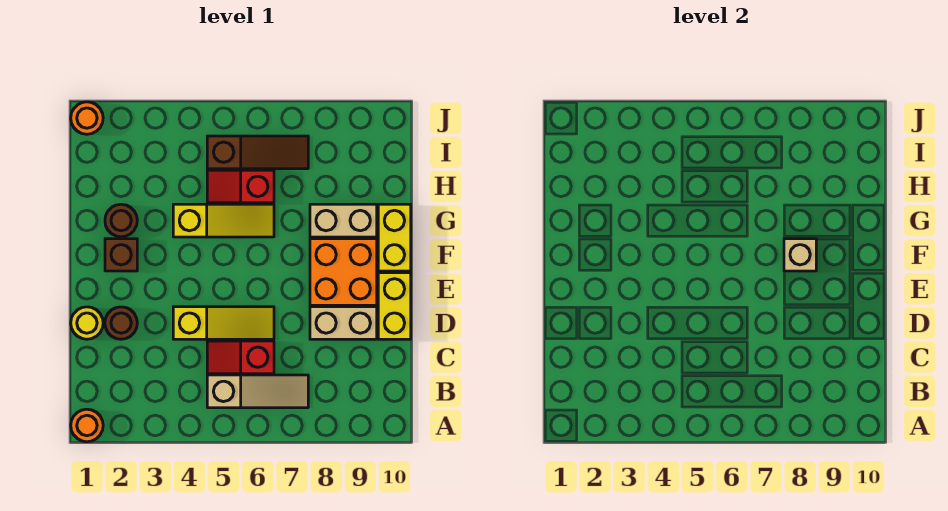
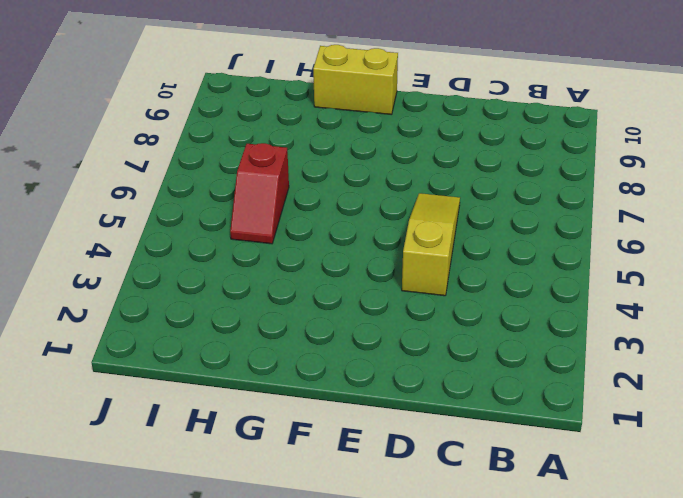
none -> orange 1x1 round brick [71,409,103,442]
none -> tan 1x3 slope [207,375,308,408]
none -> red 1x2 slope [207,341,274,374]

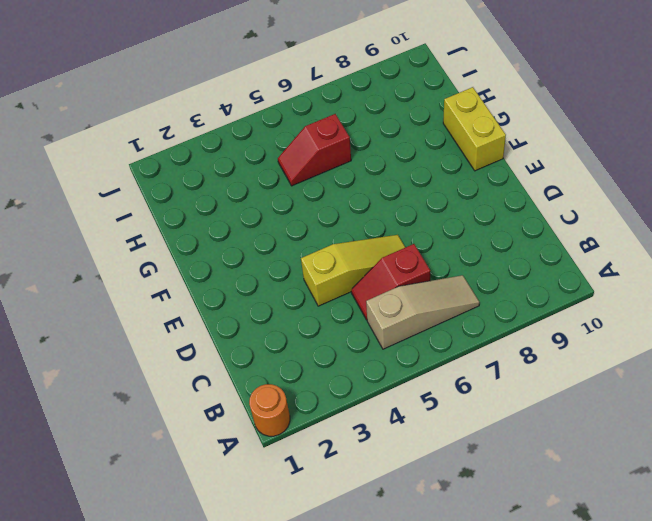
none -> yellow 1x1 round brick [71,307,103,339]
none -> brown 1x1 round brick [105,307,137,339]
none -> tan 1x2 brick [310,307,377,339]

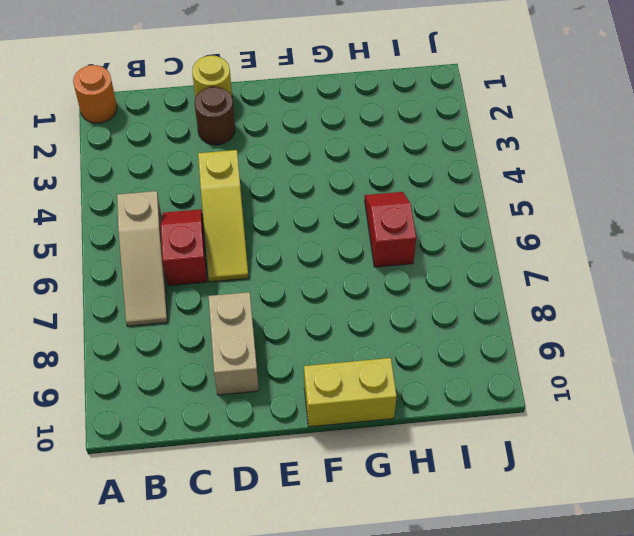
none -> yellow 1x2 brick [378,273,411,339]
none -> orange 2x2 brick [310,239,377,305]
none -> brown 1x1 brick [105,239,137,271]

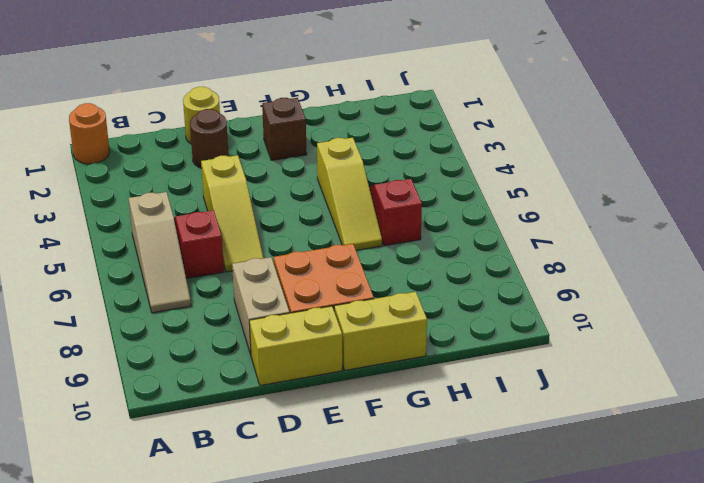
none -> brown 1x1 round brick [105,204,137,237]
none -> tan 1x2 brick [310,204,377,237]
none -> brown 1x3 slope [207,136,308,169]

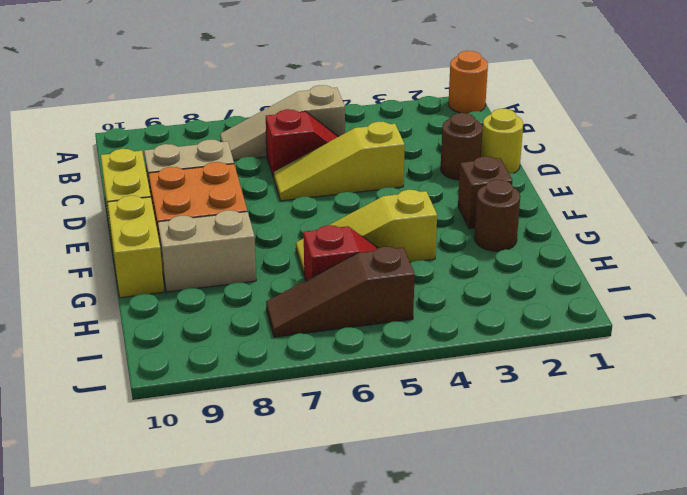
none -> orange 1x1 round brick [71,102,103,134]
none -> tan 1x1 brick [784,239,816,271]

